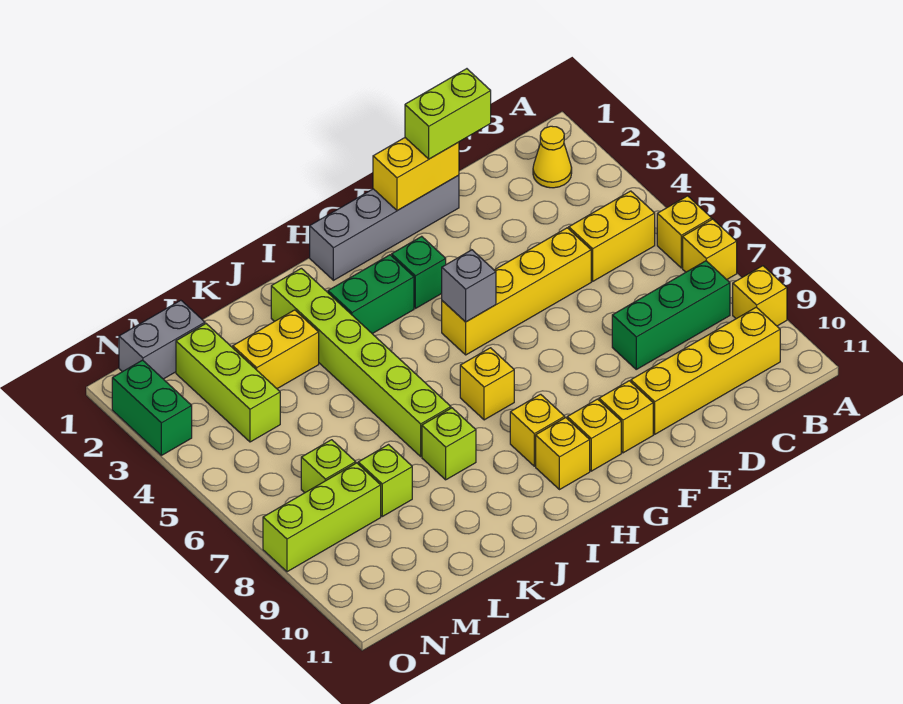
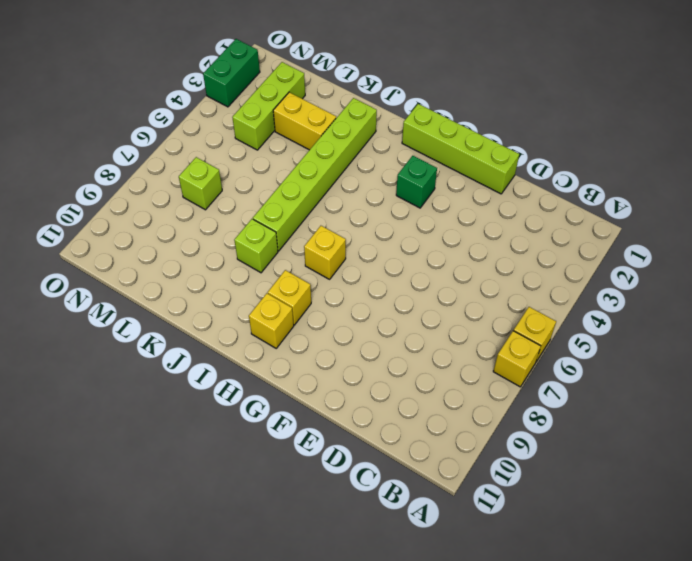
lime 1x4 brick [402,104,519,194] -> grey 1x4 brick [310,175,459,280]
none -> yellow 1x1 brick [733,266,787,326]
none -> yellow 1x1 cone [533,126,572,188]
none -> yellow 1x2 brick [569,191,655,281]

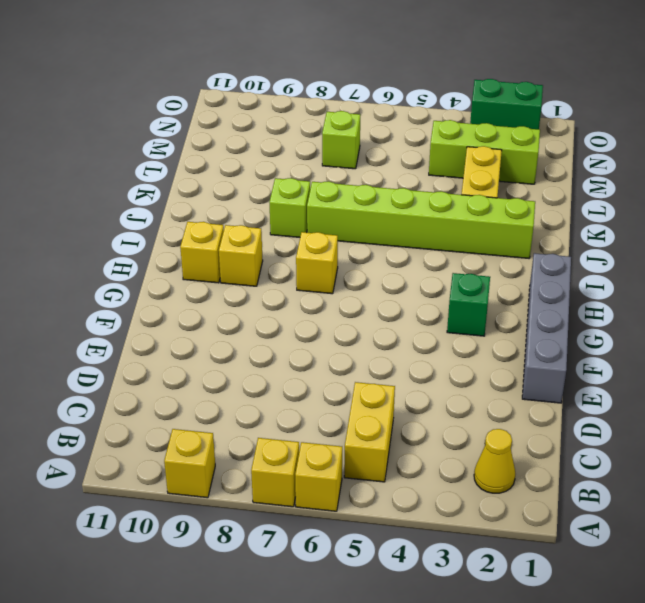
none -> green 1x3 brick [612,261,730,369]
none -> yellow 1x4 brick [631,307,780,434]
none -> yellow 1x4 brick [442,228,591,355]

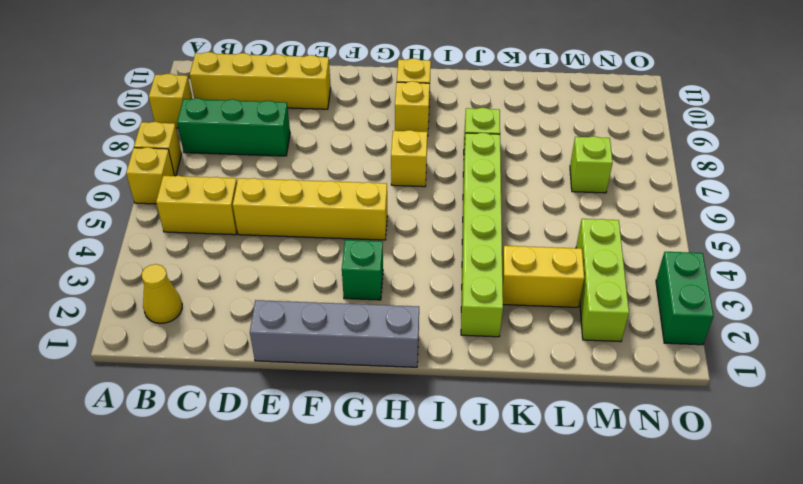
none -> yellow 1x1 brick [599,381,653,453]
none -> yellow 1x1 brick [567,399,621,471]
none -> green 1x2 brick [328,255,414,334]

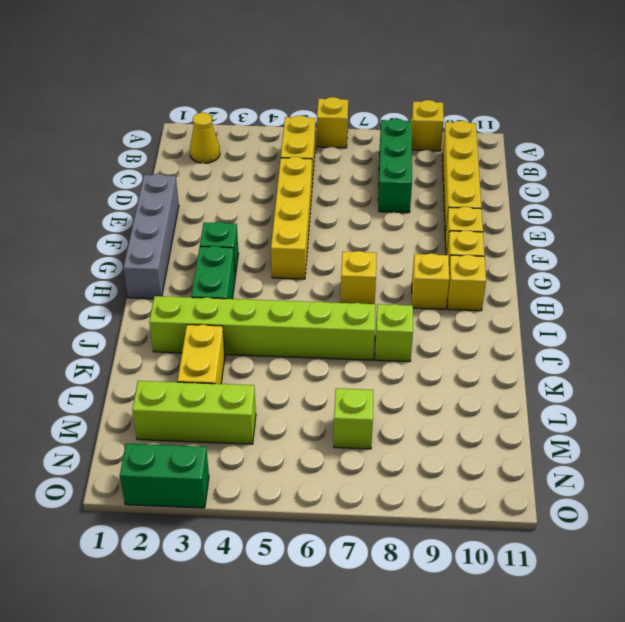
none -> yellow 1x1 brick [683,219,737,280]
none -> lime 1x1 brick [358,445,412,516]
none -> grey 1x2 brick [119,300,205,379]

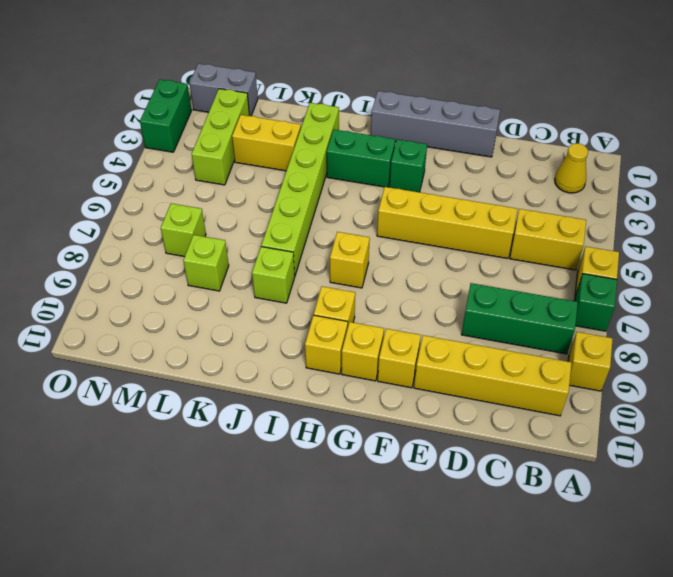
green 1x1 brick [574,274,617,331] -> yellow 1x1 brick [683,219,737,280]
none -> lime 1x3 brick [263,463,381,572]
none -> yellow 1x2 brick [373,138,459,211]
none -> grey 1x1 brick [442,250,496,322]

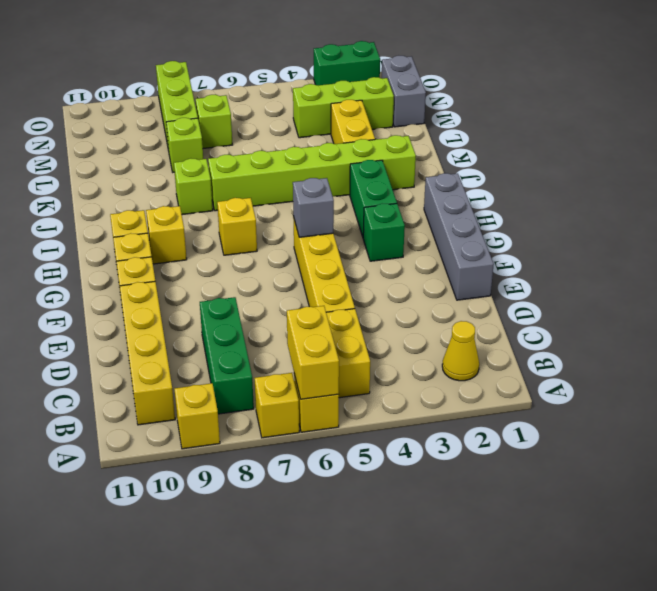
yellow 1x2 brick [287,306,339,399] -> yellow 1x2 brick moved to [373,138,459,211]
none -> lime 1x2 brick [405,69,491,159]

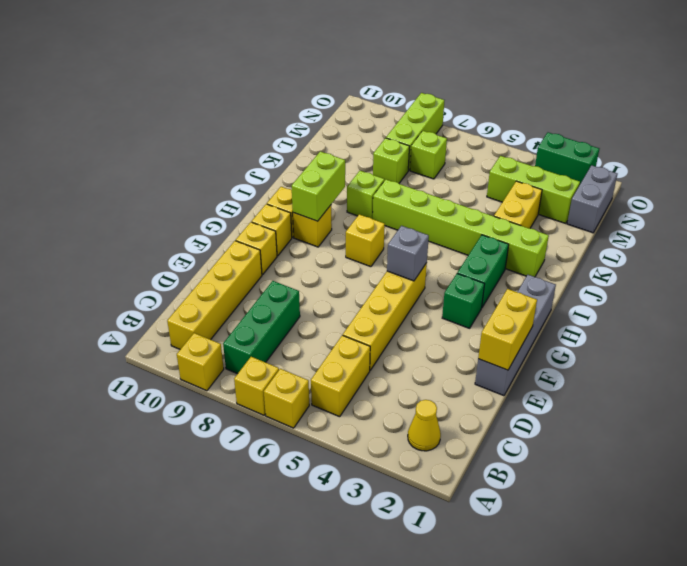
lime 1x2 brick [292,151,345,221] -> lime 1x2 brick moved to [405,69,491,159]

